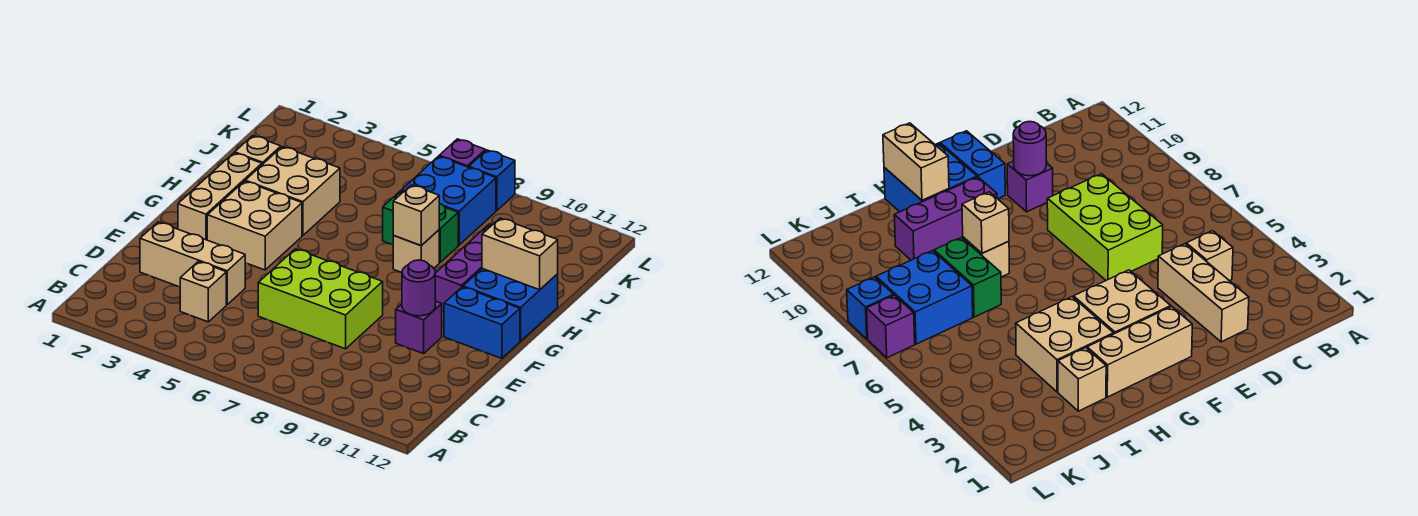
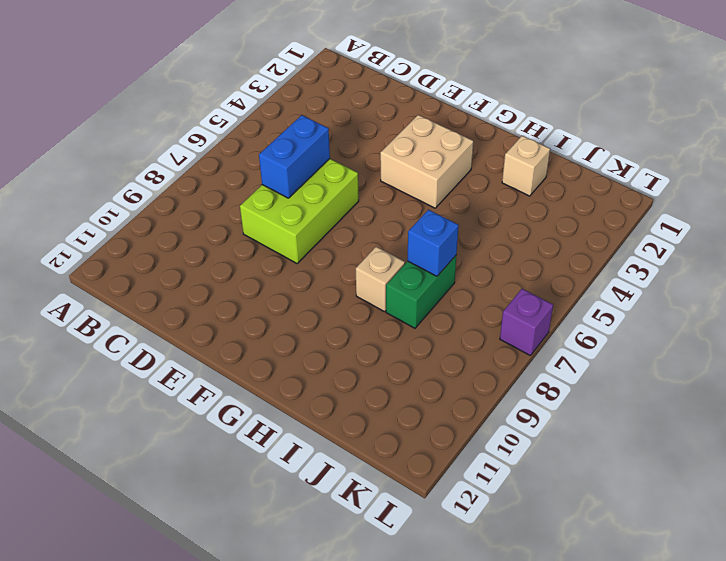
blue 1x2 brick [259,115,330,198] -> blue 1x2 brick moved to [444,287,520,359]
blue 1x1 brick [407,210,459,276] -> blue 1x1 brick moved to [469,150,515,211]
none -> tan 1x1 brick [180,261,226,322]
none -> tan 1x3 brick [140,222,245,304]
none -> purple 1x1 brick [396,301,442,354]

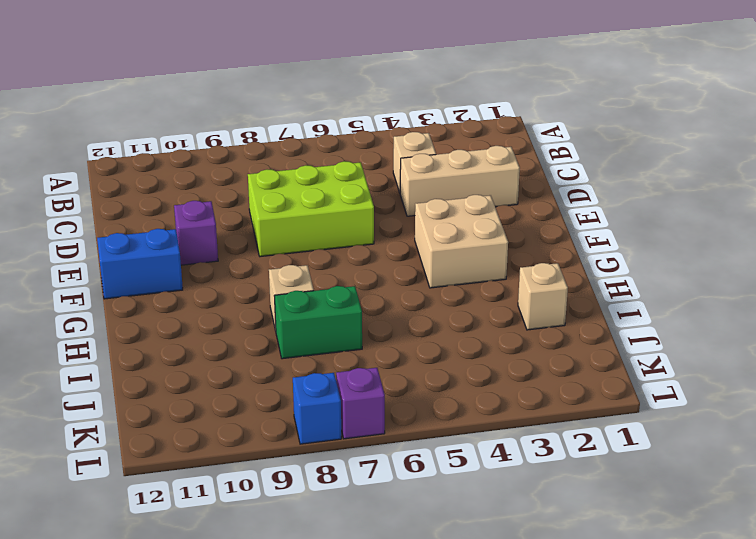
none -> tan 1x3 brick [178,153,262,240]
none -> purple 1x3 brick [435,224,492,312]
none -> blue 2x2 brick [463,269,558,341]

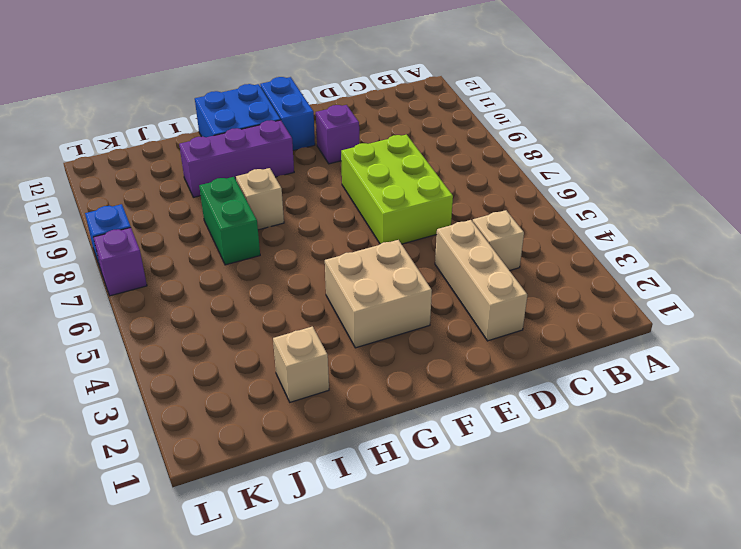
none -> tan 1x3 brick [178,153,262,240]
none -> tan 2x2 brick [245,147,340,235]
none -> blue 2x2 brick [401,156,496,245]

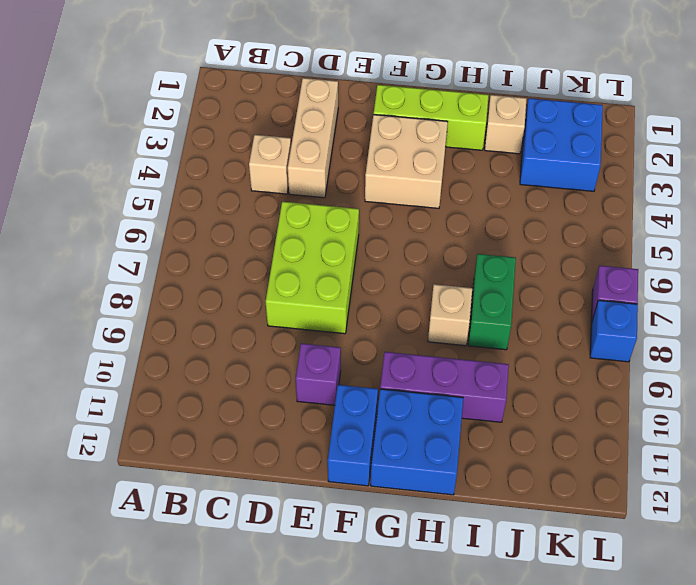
lime 1x3 brick [374,85,489,150] -> tan 1x3 brick [178,153,262,240]
blue 2x2 brick [520,98,603,191] -> blue 2x2 brick moved to [401,156,496,245]
none -> tan 2x2 brick [245,147,340,235]
none -> purple 1x1 round brick [402,260,435,316]
none -> tan 1x1 brick [393,185,439,246]

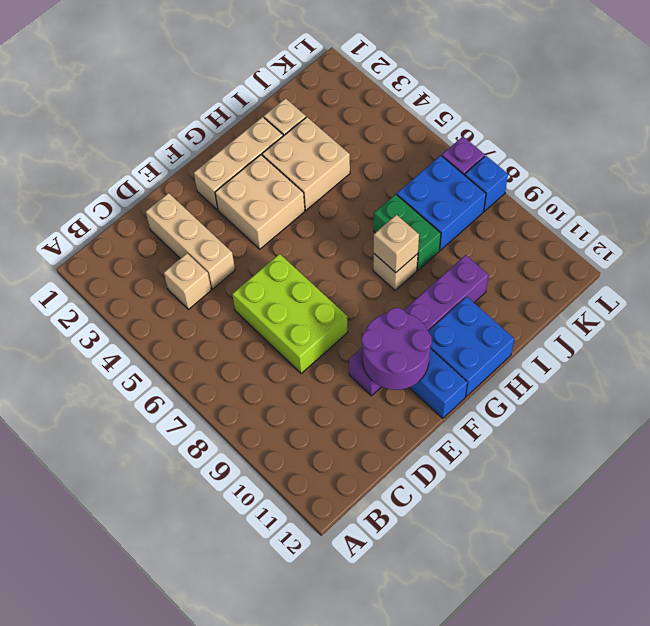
purple 2x2 round brick [362,308,432,390] -> purple 1x1 round brick [402,260,435,316]
none -> tan 1x2 brick [482,218,558,290]

